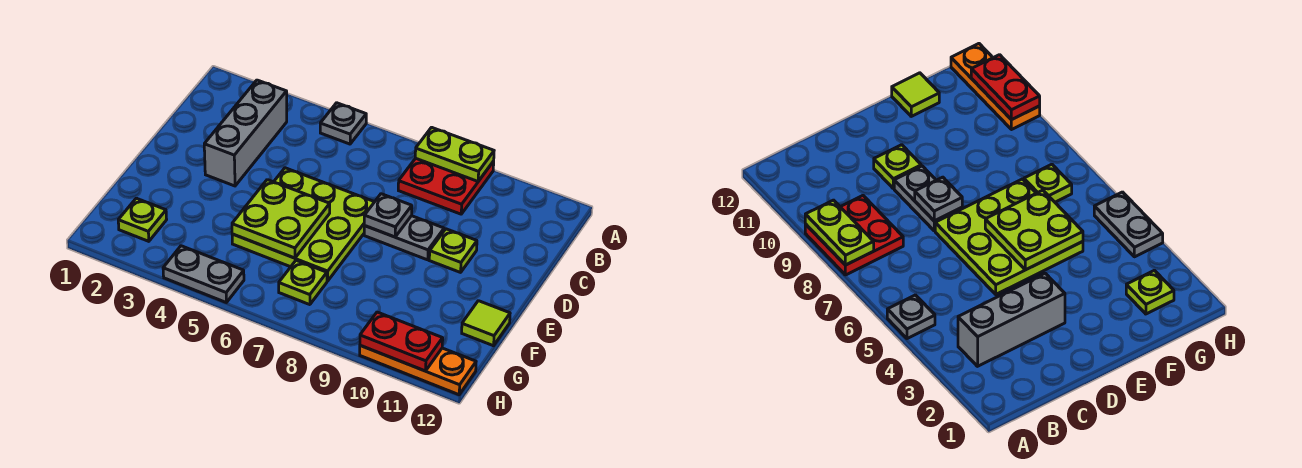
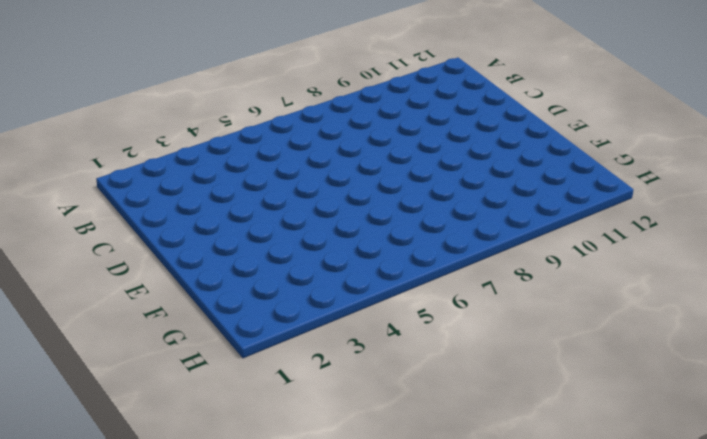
none -> grey 1x1 plate [320,103,366,144]
none -> red 2x2 plate [398,158,494,214]
none -> grey 1x3 brick [204,80,287,186]

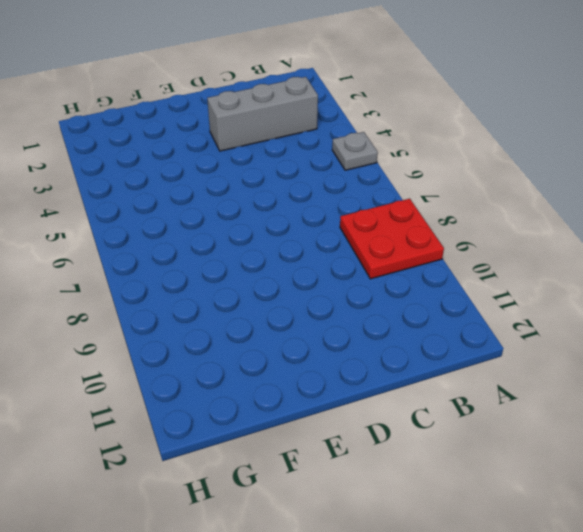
none -> lime 3x3 plate [232,168,374,281]
none -> grey 1x2 plate [364,216,444,260]
none -> lime 1x1 plate [429,229,477,272]

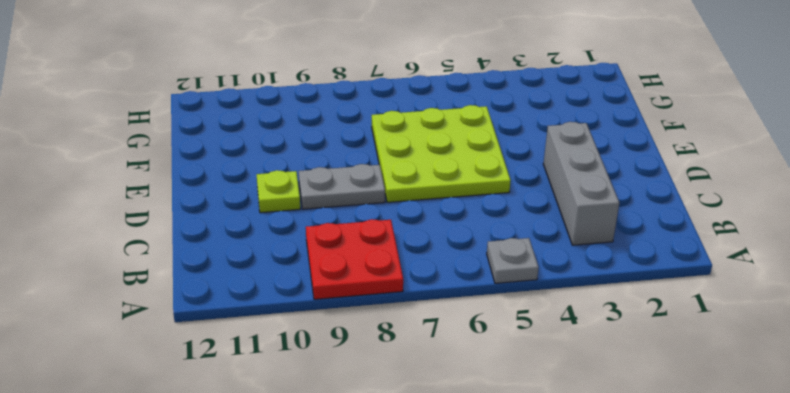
none -> lime 1x1 tile [462,301,510,346]
none -> lime 1x1 plate [118,198,167,241]
none -> lime 1x1 plate [279,261,327,305]

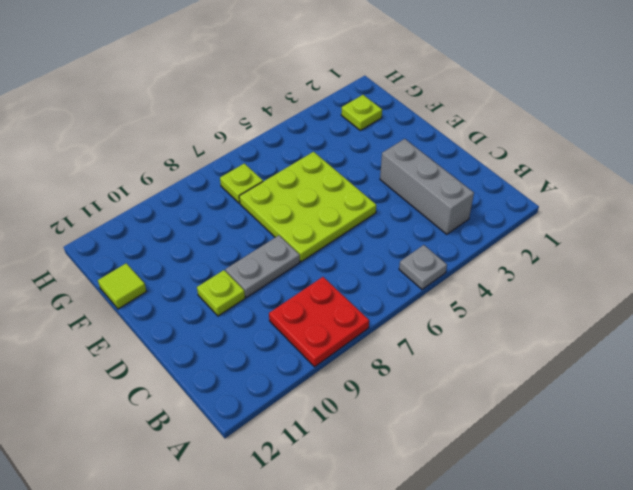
none -> grey 1x2 plate [163,246,244,302]
none -> orange 1x3 plate [360,346,476,395]
none -> lime 1x2 plate [415,127,494,181]

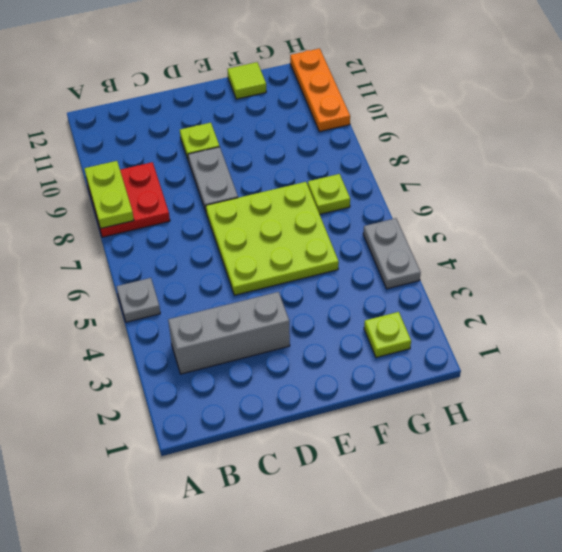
none -> grey 1x1 plate [364,194,412,237]
none -> lime 2x2 plate [232,180,330,258]
none -> red 1x2 plate [360,312,443,371]

